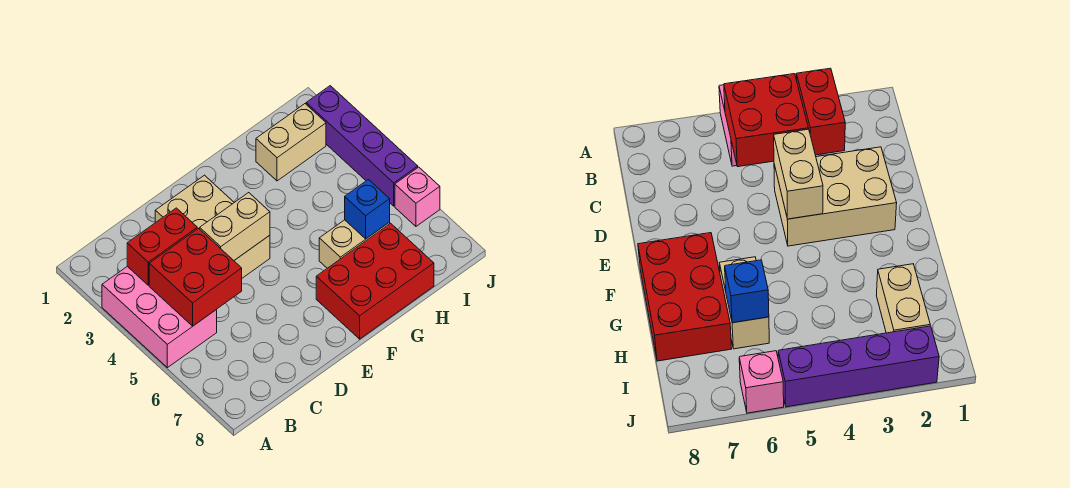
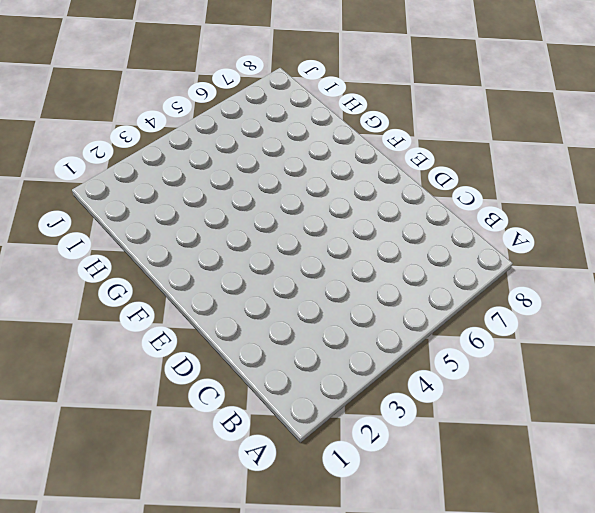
none -> pink 2x3 brick [102,266,217,368]
none -> tan 2x3 brick [155,175,270,278]

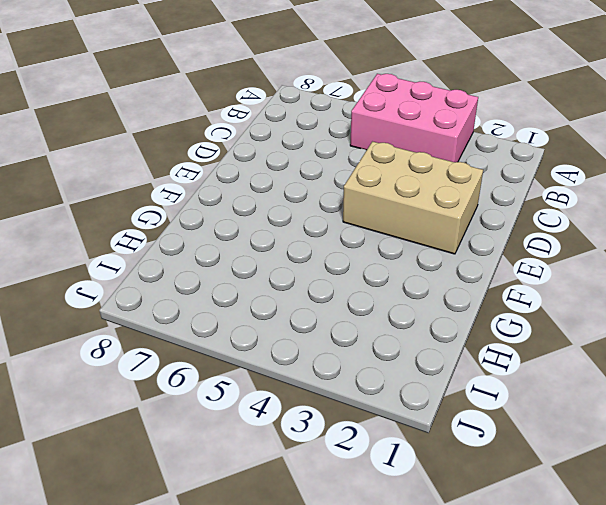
none -> red 2x3 brick [316,223,434,339]
none -> tan 1x2 brick [319,220,390,268]

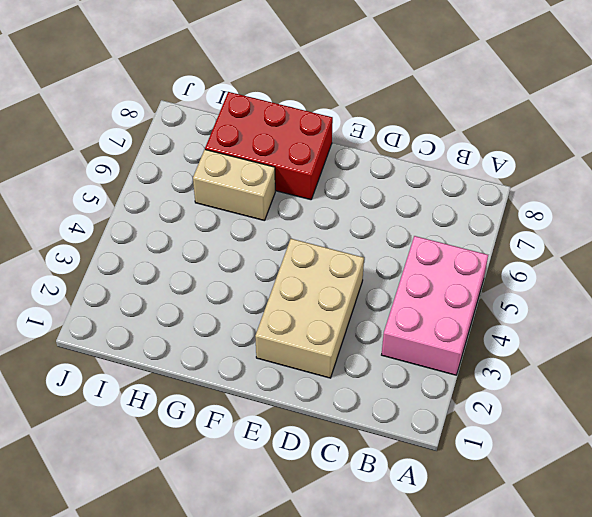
none -> tan 1x2 brick [256,104,326,181]
none -> purple 1x4 brick [306,86,418,206]

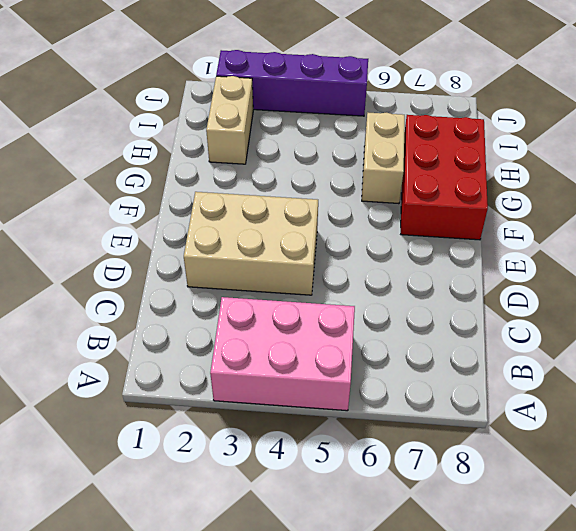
none -> pink 1x1 brick [395,167,440,226]
none -> red 1x2 brick [127,208,197,285]

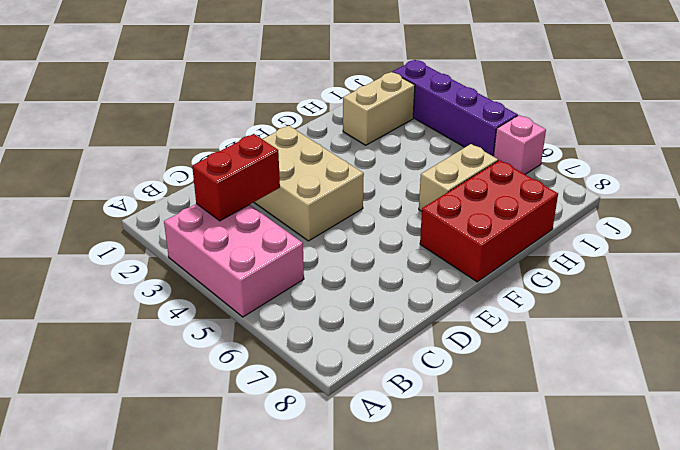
none -> red 2x2 brick [149,228,242,326]
none -> tan 1x2 brick [200,193,270,260]

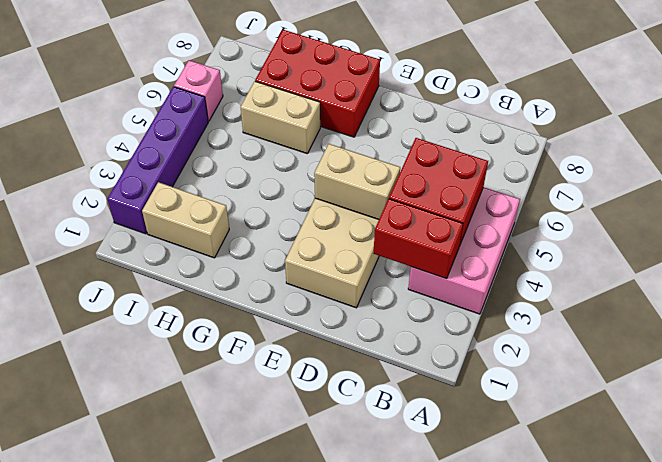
none -> blue 1x1 brick [345,180,390,239]

